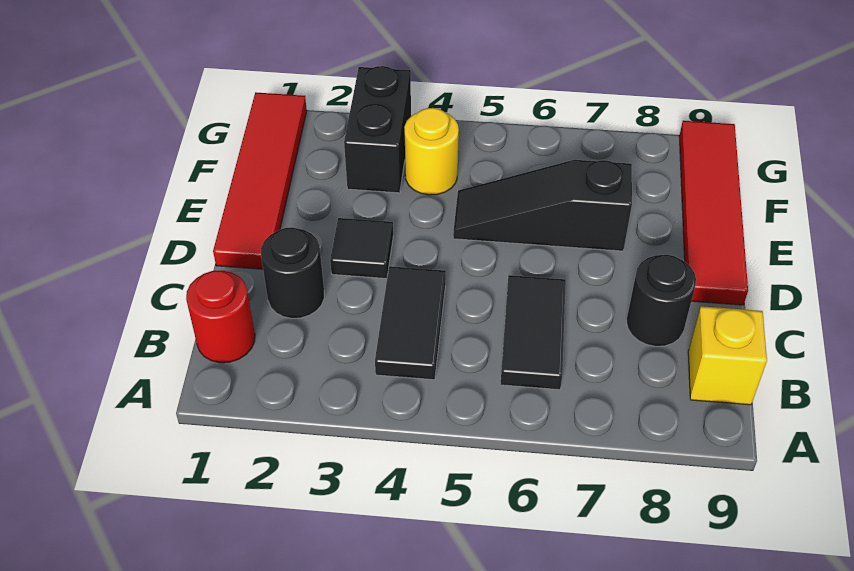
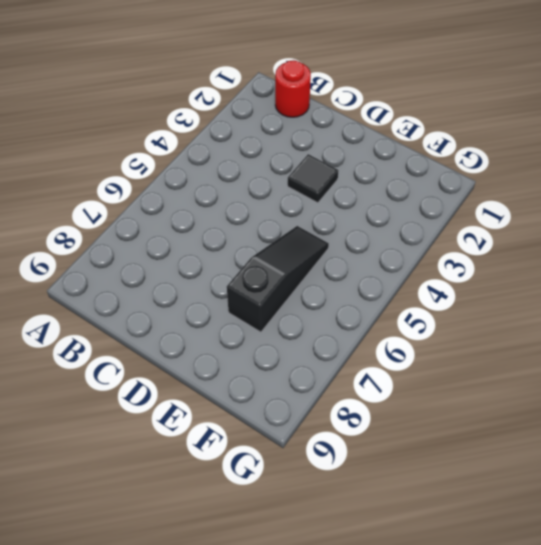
none -> black 1x2 tile [375,266,446,380]
none -> black 1x2 tile [500,275,566,390]
none -> yellow 1x1 brick [688,306,767,405]

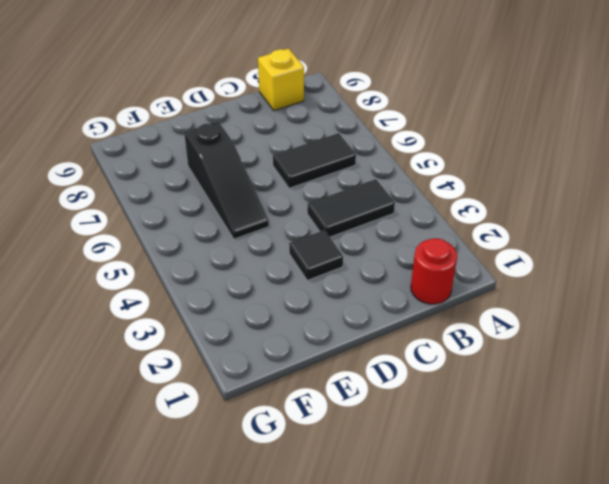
none -> black 1x1 round brick [261,228,324,318]
none -> black 1x1 round brick [626,255,696,346]
none -> red 1x4 tile [213,92,307,269]

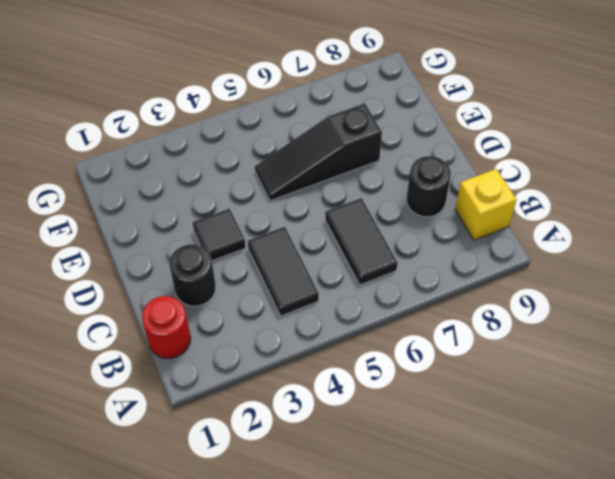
none -> red 1x4 tile [213,92,307,269]
none -> red 1x4 tile [679,121,748,305]
none -> black 1x2 brick [344,66,411,193]

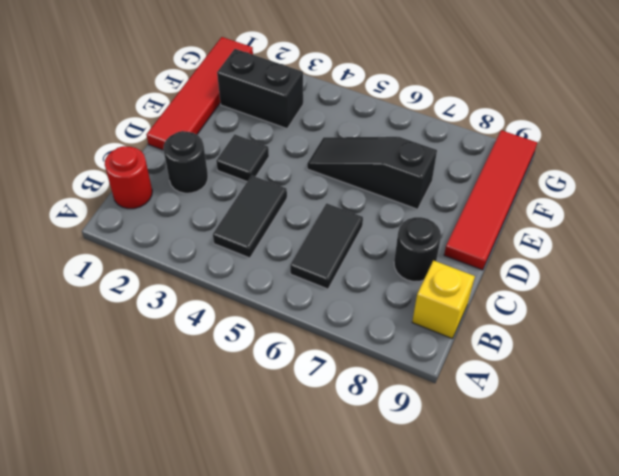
black 1x2 brick [217,49,303,128] -> black 1x2 brick turned to [344,66,411,193]
none -> yellow 1x1 round brick [404,108,459,195]

